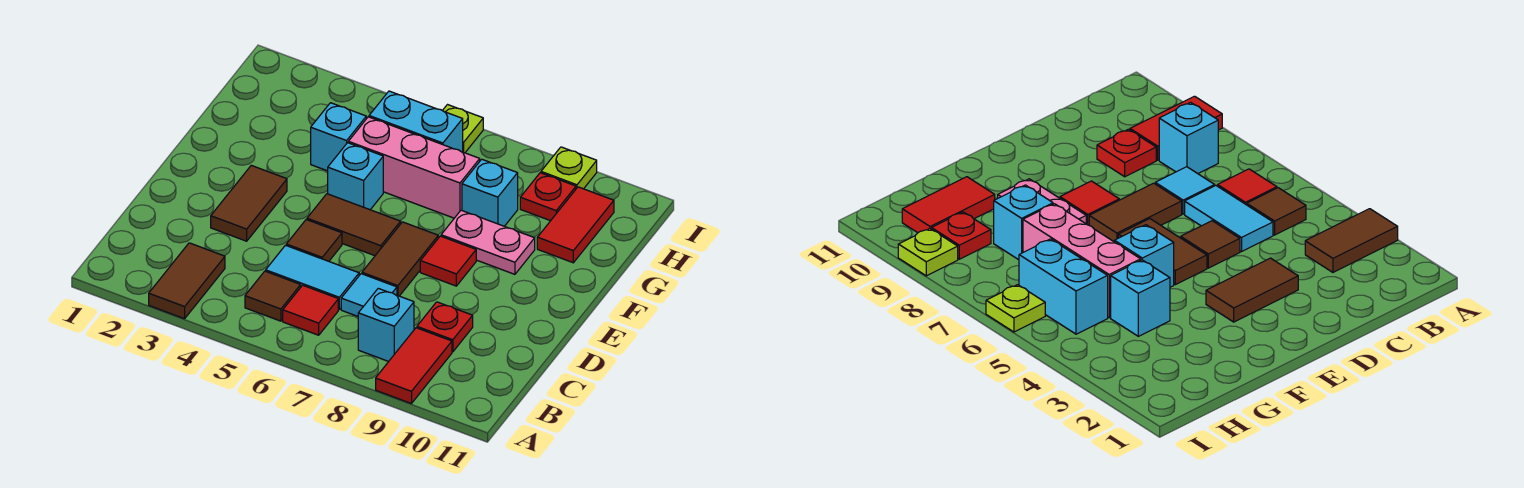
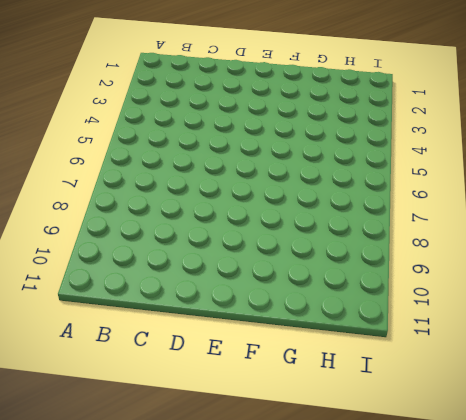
none -> brown 1x2 tile [149,243,225,319]
none -> red 1x2 tile [376,328,452,404]
none -> brown 1x1 tile [245,271,301,321]

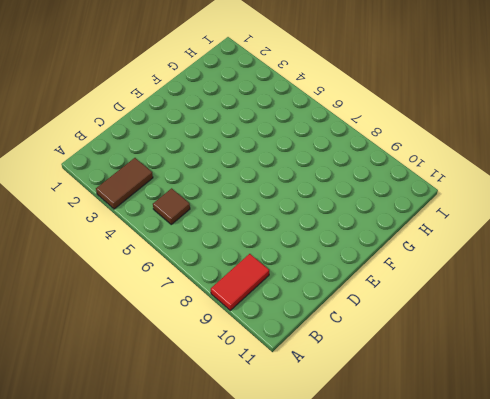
none -> red 1x1 tile [283,285,338,335]
none -> cyan 1x1 brick [358,288,414,362]
none -> cyan 1x2 tile [266,245,359,309]

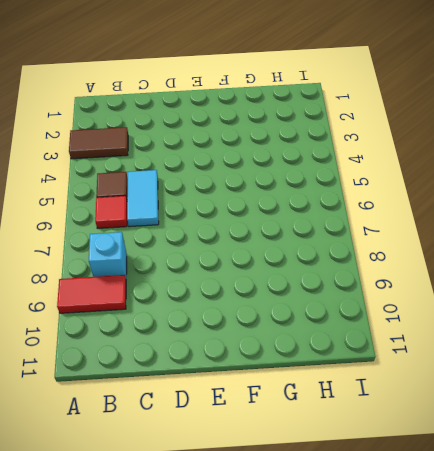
none -> cyan 1x1 tile [341,274,397,316]
none -> red 1x1 plate [417,302,473,352]
none -> brown 1x2 tile [211,165,287,241]

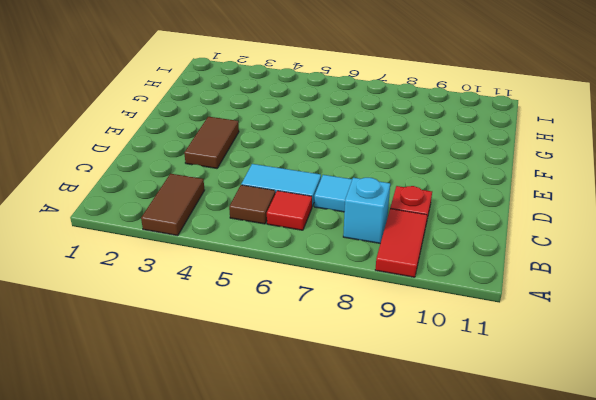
none -> brown 1x1 tile [286,220,342,261]
none -> brown 1x2 tile [362,222,438,296]
none -> brown 1x2 tile [307,194,401,256]

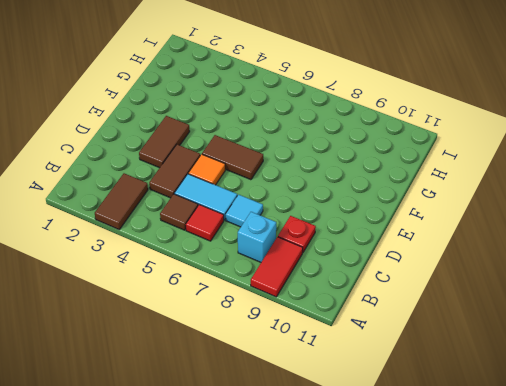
brown 1x2 tile [149,144,200,198] -> brown 1x2 tile moved to [362,222,438,296]
orange 1x1 tile [188,154,225,185] -> brown 1x1 tile [286,220,342,261]
none -> red 1x1 tile [420,236,476,286]
none -> cyan 1x1 brick [328,143,383,210]
none -> pink 1x2 plate [441,210,535,274]

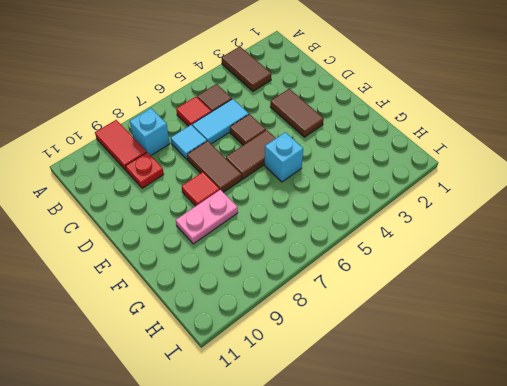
none -> cyan 1x1 brick [311,103,366,171]
none -> pink 1x3 brick [348,117,480,218]
none -> cyan 1x1 brick [462,159,518,226]

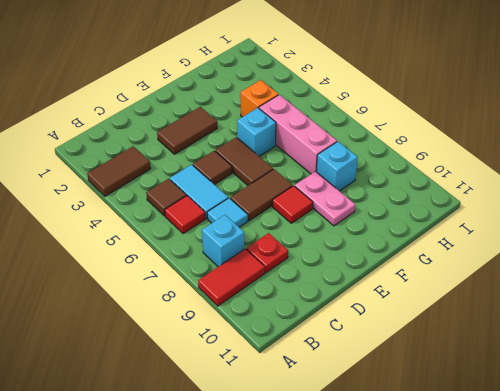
orange 1x1 brick [240,80,278,117] -> cyan 1x1 brick [311,103,366,171]
none -> red 1x2 tile [537,187,614,263]
none -> cyan 1x2 brick [369,91,463,152]
none -> red 1x1 plate [520,173,576,221]

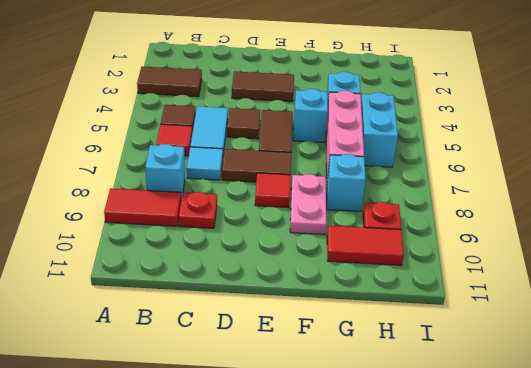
none -> lime 1x1 plate [442,105,483,153]
none -> lime 1x1 plate [541,147,597,189]

